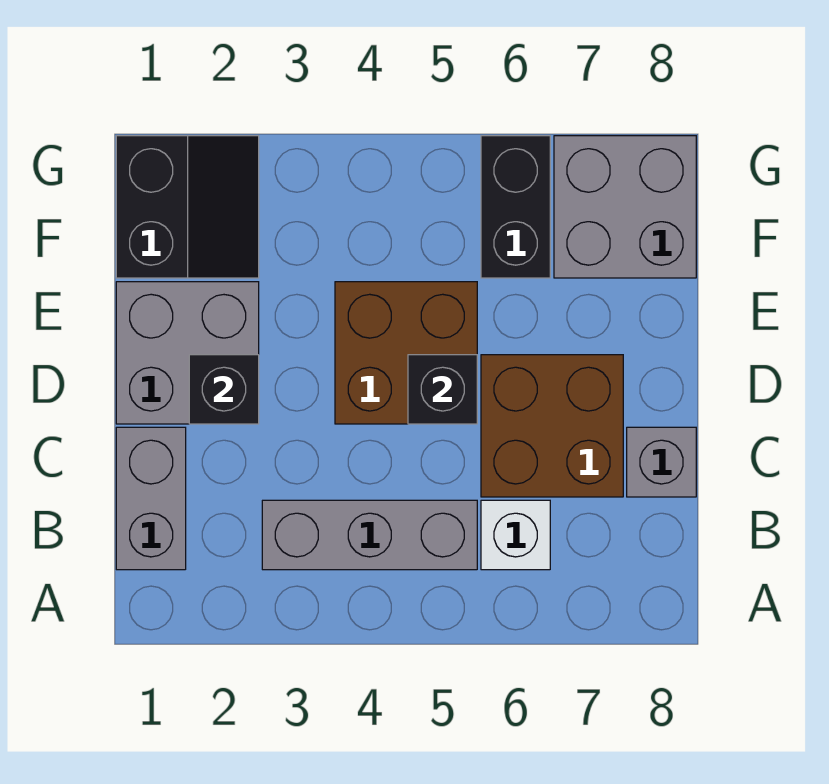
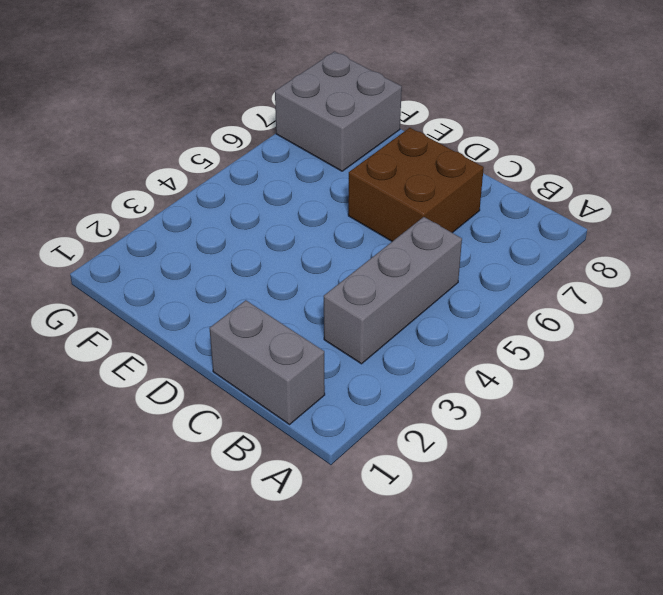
none -> white 1x1 brick [481,500,550,570]
none -> grey 1x1 brick [627,427,696,497]
none -> grey 2x2 brick [116,282,259,424]

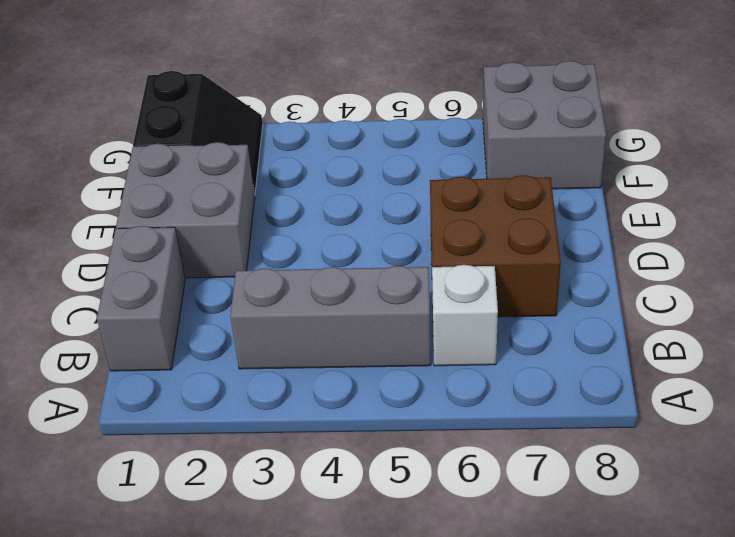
none -> grey 1x1 brick [627,427,696,497]
none -> brown 2x2 brick [335,282,477,424]
none -> black 1x2 brick [481,136,550,278]

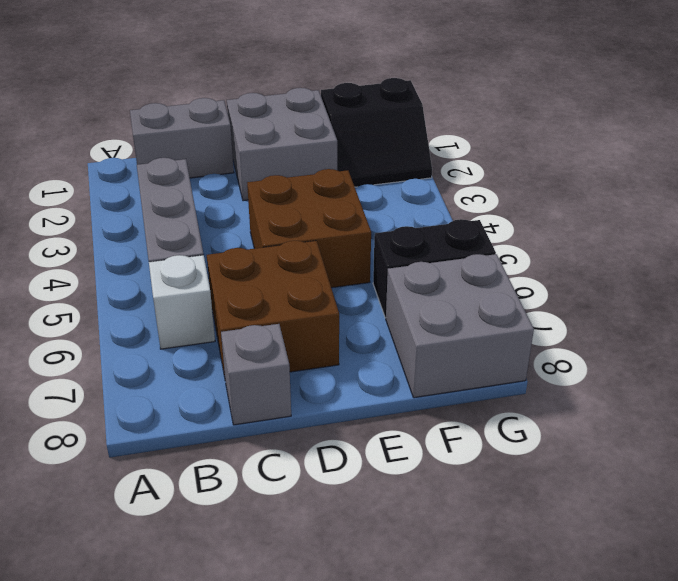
none -> black 1x1 brick [189,355,259,424]
none -> black 1x1 brick [408,355,477,424]

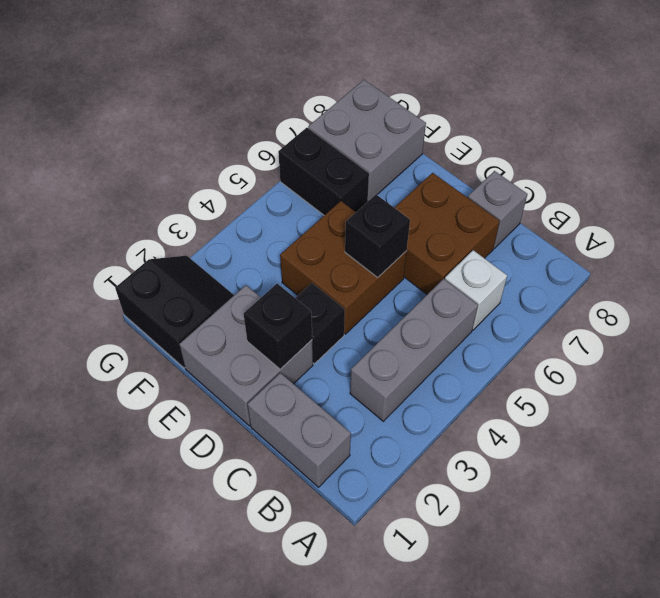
black 1x1 brick [296,283,345,364] -> none

